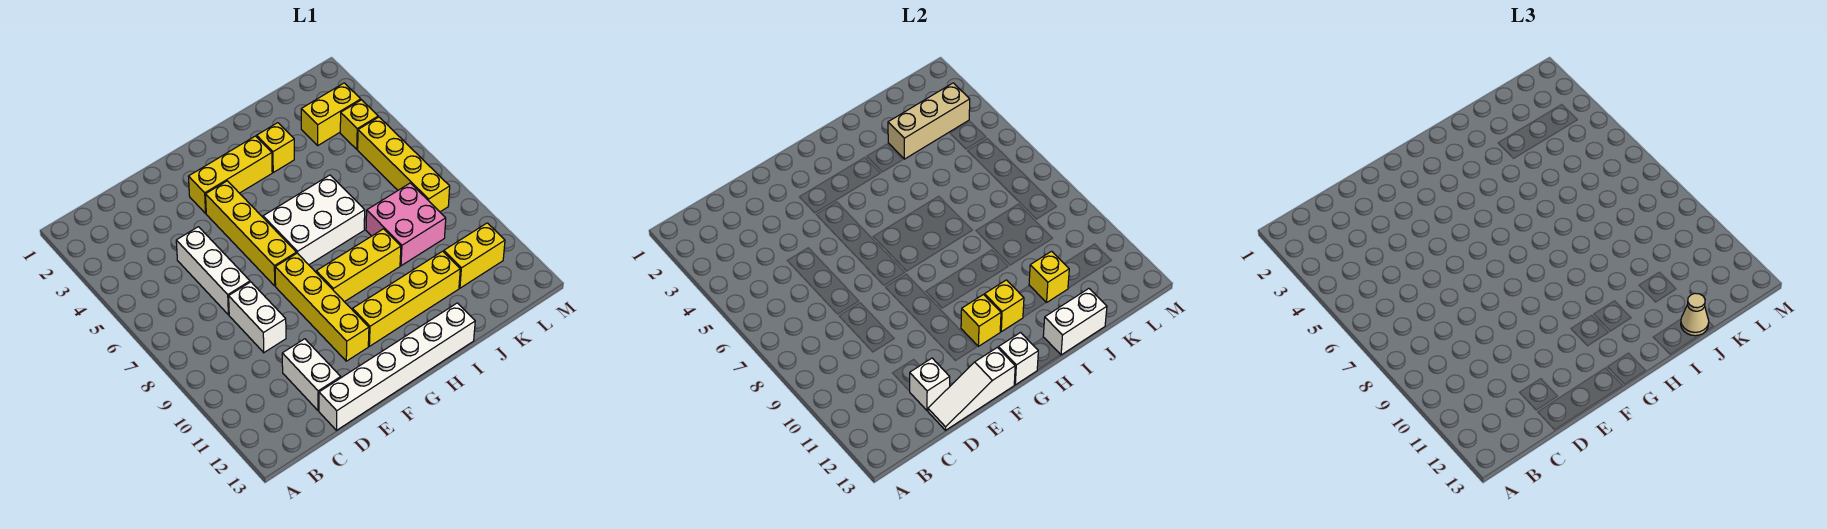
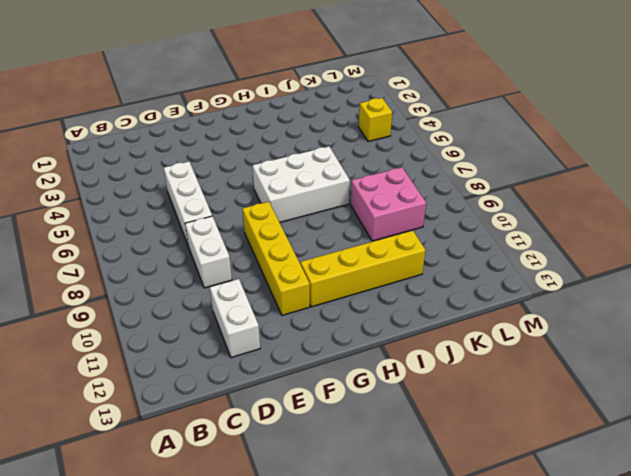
none -> white 1x6 brick [319,303,475,430]
none -> yellow 1x3 brick [188,136,272,213]
none -> yellow 1x4 brick [206,181,296,286]

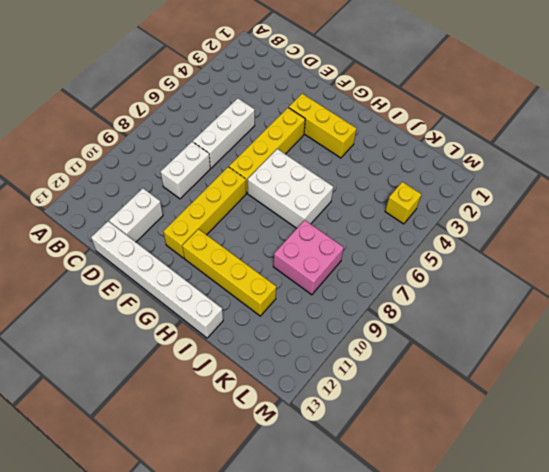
none -> yellow 1x3 brick [316,229,401,302]
none -> yellow 1x1 brick [257,123,294,172]
none -> yellow 1x2 brick [301,83,361,145]

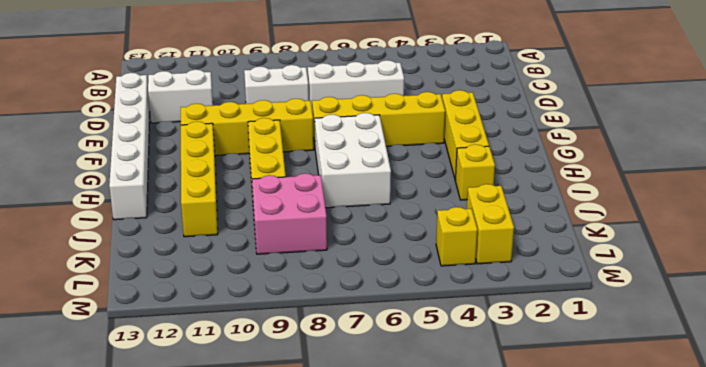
none -> yellow 1x2 brick [444,223,505,288]
none -> yellow 1x4 brick [358,117,450,212]
none -> white 1x1 brick [910,358,950,411]

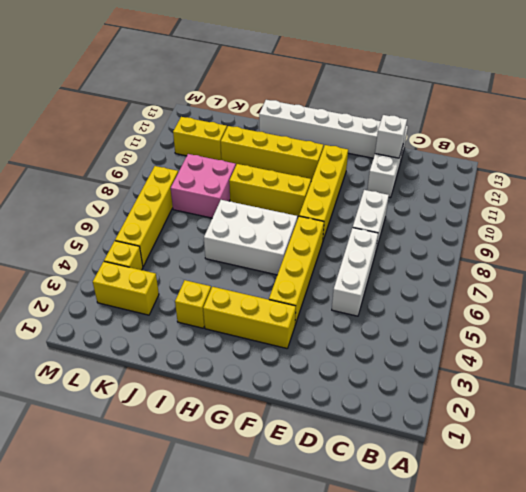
none -> white 1x3 slope [928,347,1015,430]
none -> yellow 1x1 brick [961,295,1001,346]
none -> white 1x1 brick [998,333,1038,385]

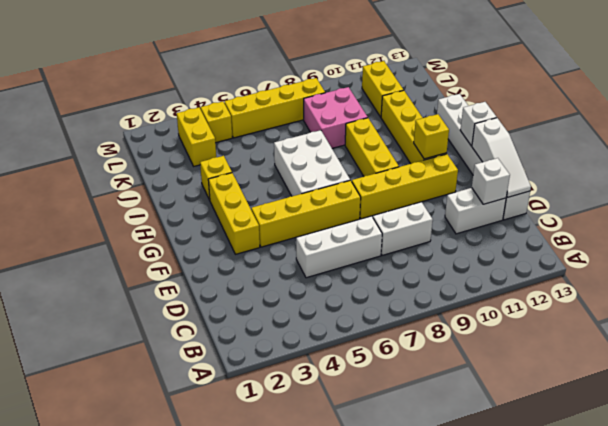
none -> yellow 1x1 brick [985,280,1024,332]
none -> white 1x2 brick [1043,289,1107,355]
none -> tan 1x3 brick [888,83,970,159]

